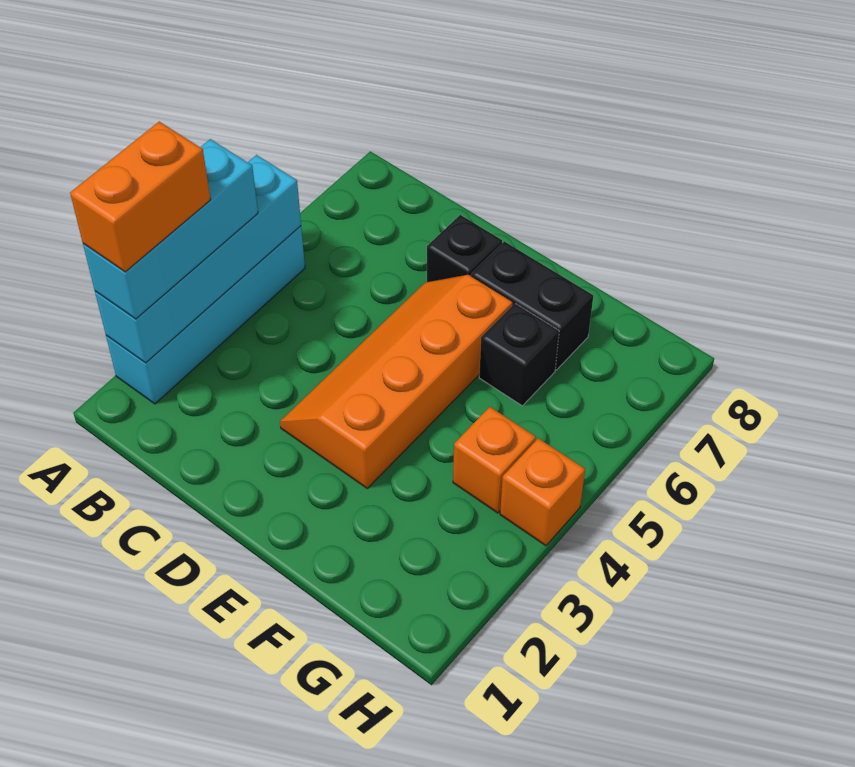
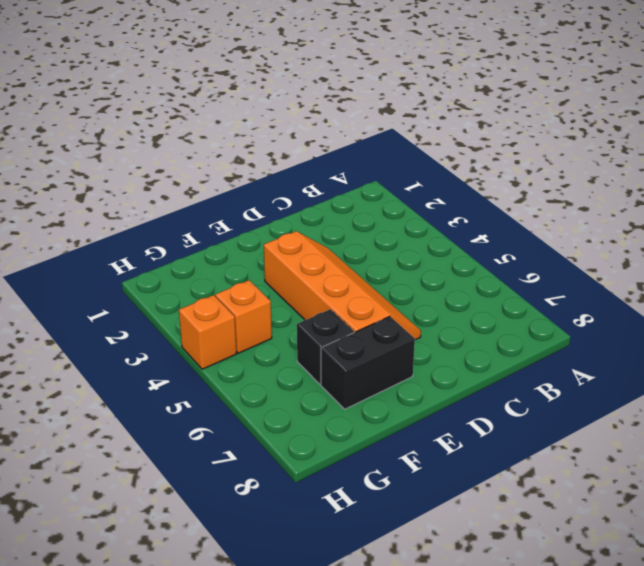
none -> cyan 1x4 brick [106,226,305,404]
none -> black 1x1 brick [427,215,502,282]

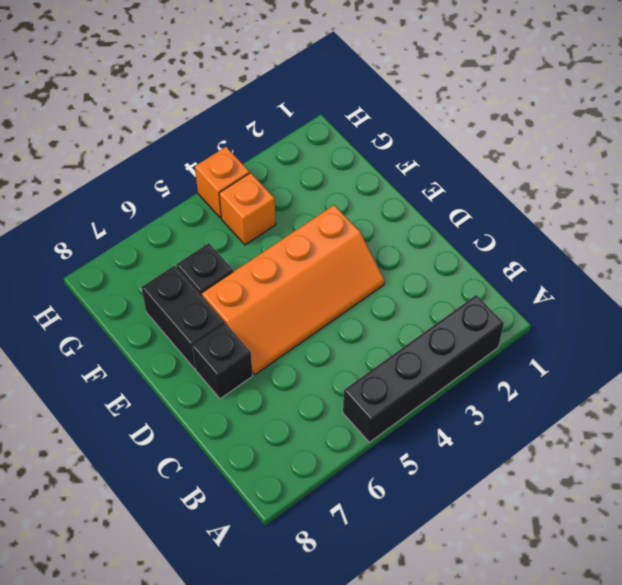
black 1x4 brick [343,295,504,442] -> cyan 1x4 brick [106,226,305,404]
none -> cyan 1x4 brick [95,155,301,363]
none -> cyan 1x3 brick [83,139,258,319]

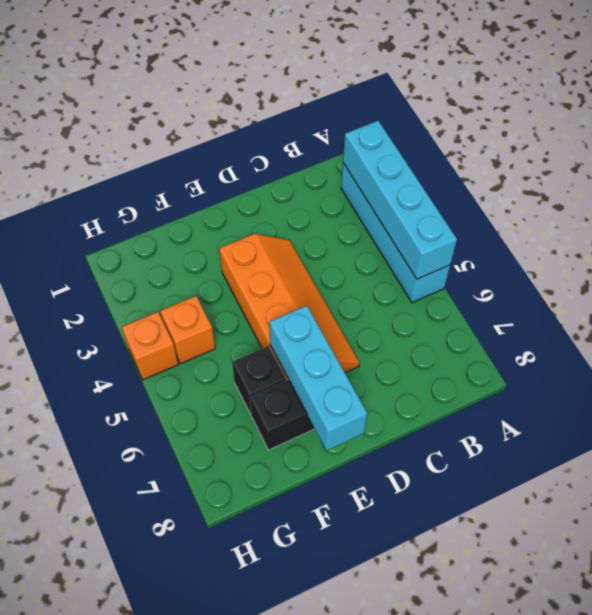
cyan 1x3 brick [269,306,367,450] -> cyan 1x3 brick moved to [83,139,258,319]
none -> black 1x1 brick [427,215,502,282]
none -> orange 1x2 brick [70,122,211,272]

